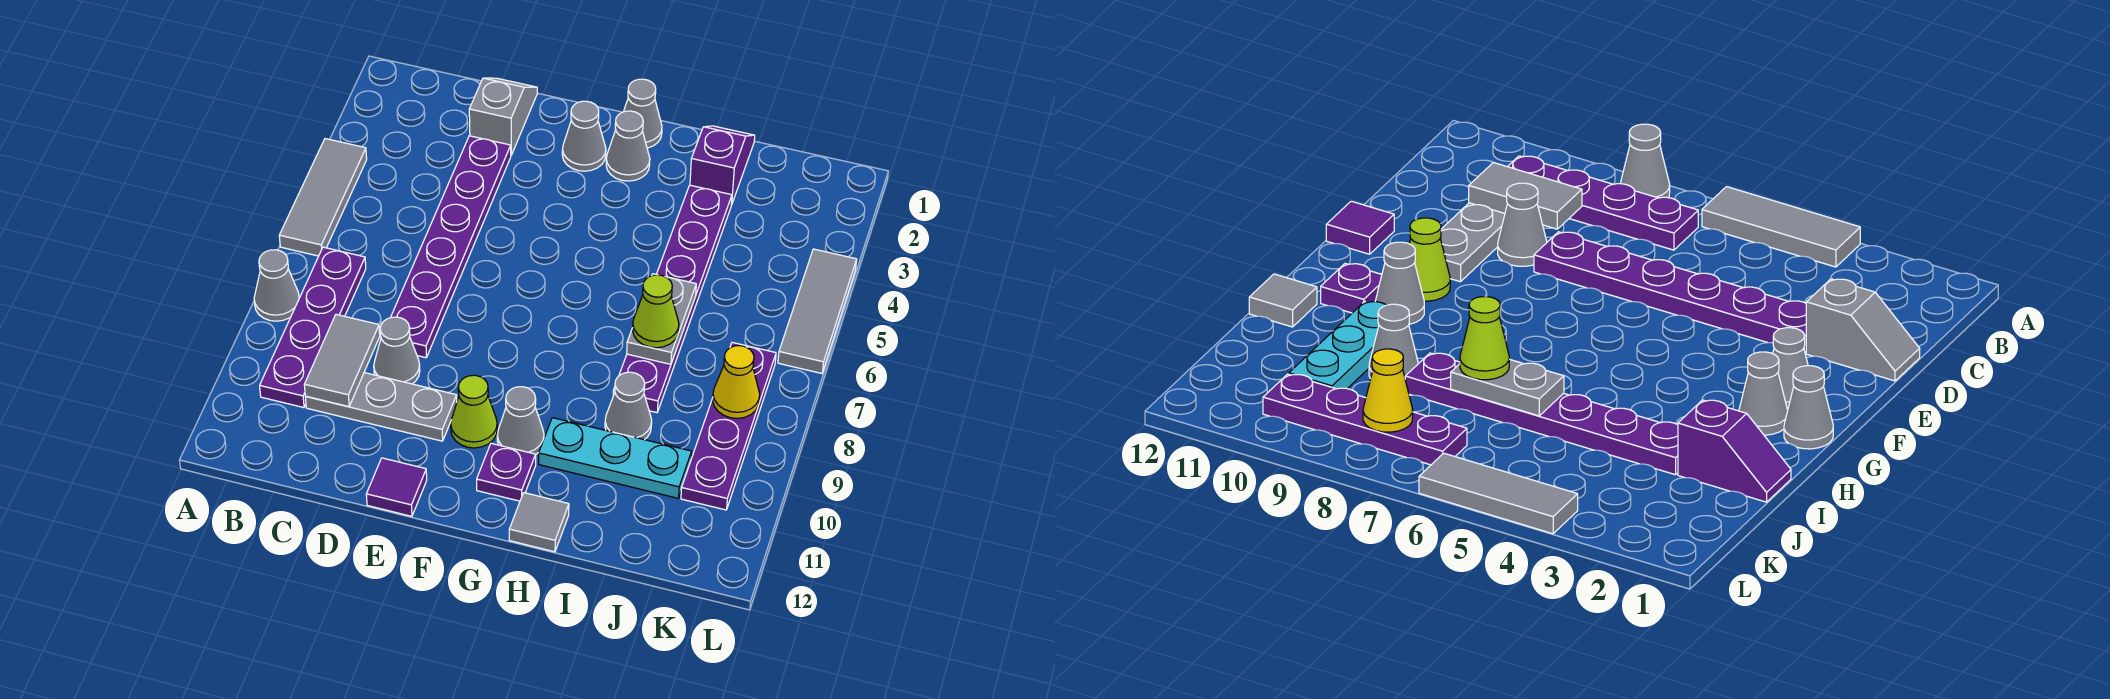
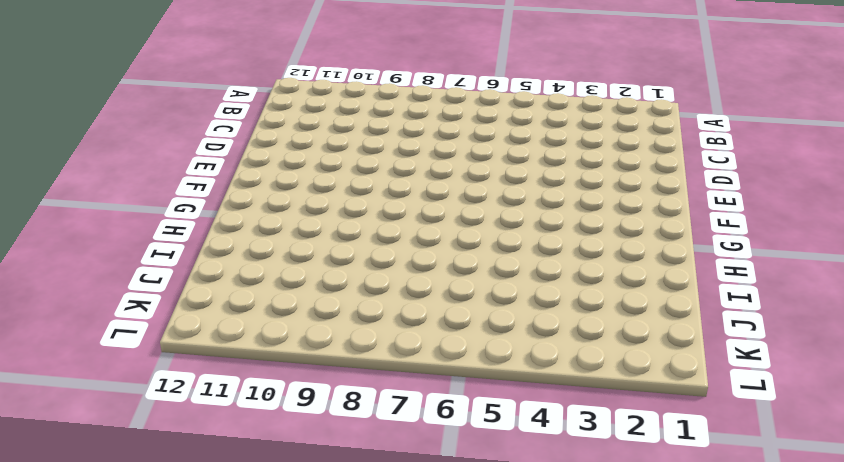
none -> grey 1x3 tile [279,139,367,256]
none -> grey 1x1 cone [254,250,299,321]
none -> purple 1x4 plate [260,247,366,408]

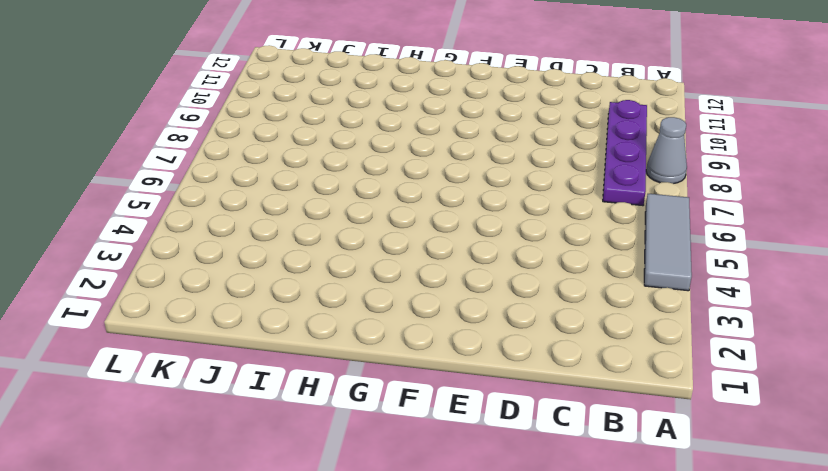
none -> grey 1x3 plate [305,373,457,441]
none -> grey 1x2 slope [469,78,537,155]
none -> purple 1x6 plate [391,136,511,358]

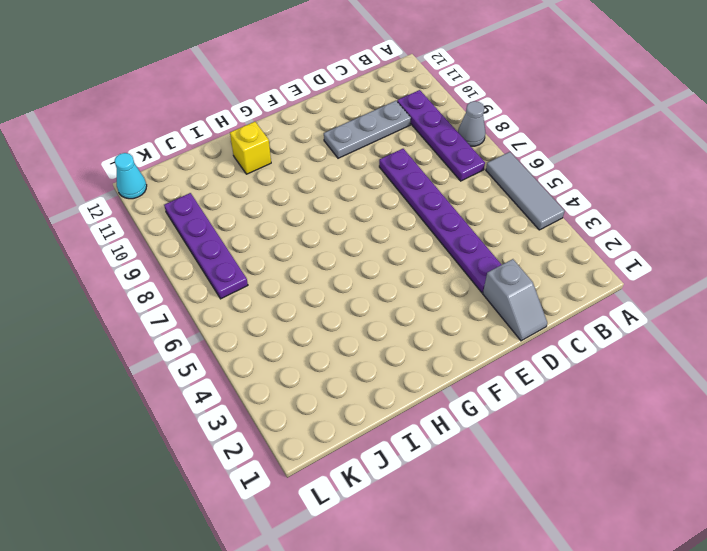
yellow 1x1 brick [230,122,271,174] -> none
cyan 1x1 cone [115,153,147,199] -> none
none -> grey 1x1 cone [374,317,420,384]
none -> purple 1x1 tile [366,458,427,516]
none -> grey 1x1 cone [562,101,606,171]

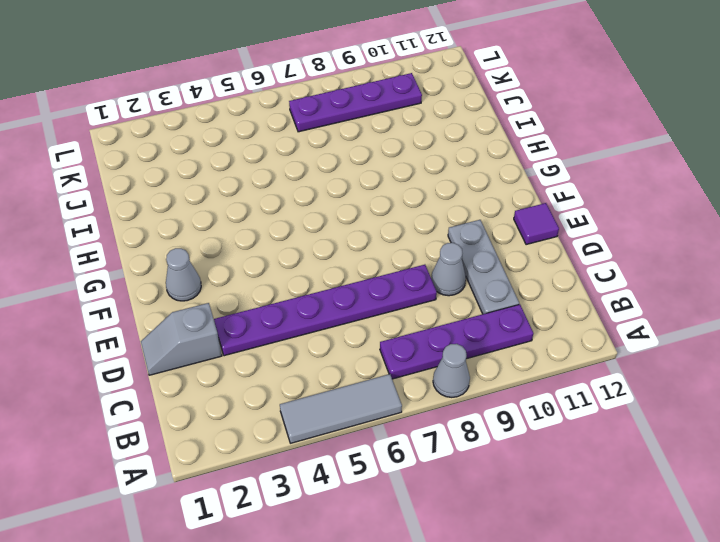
none -> lime 1x1 cone [451,375,497,448]
none -> grey 1x1 cone [624,79,662,148]
none -> grey 1x1 cone [606,111,650,181]

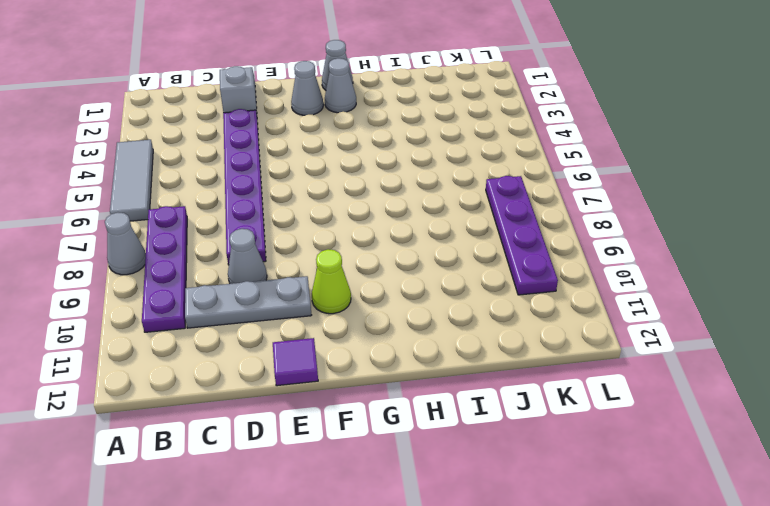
none -> grey 1x1 cone [497,387,544,454]
none -> purple 1x1 plate [477,443,536,501]
none -> cyan 1x3 plate [539,418,692,498]

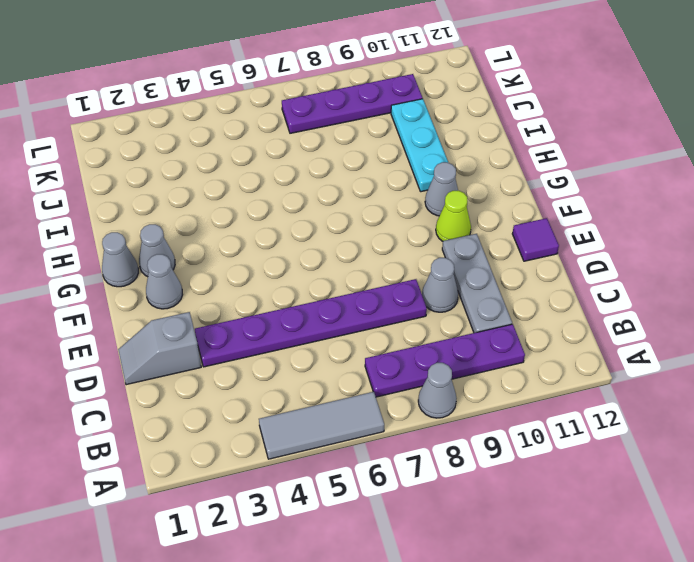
none -> purple 1x1 plate [477,443,536,501]
none -> grey 1x1 tile [509,493,569,552]
none -> purple 1x2 slope [690,126,755,205]

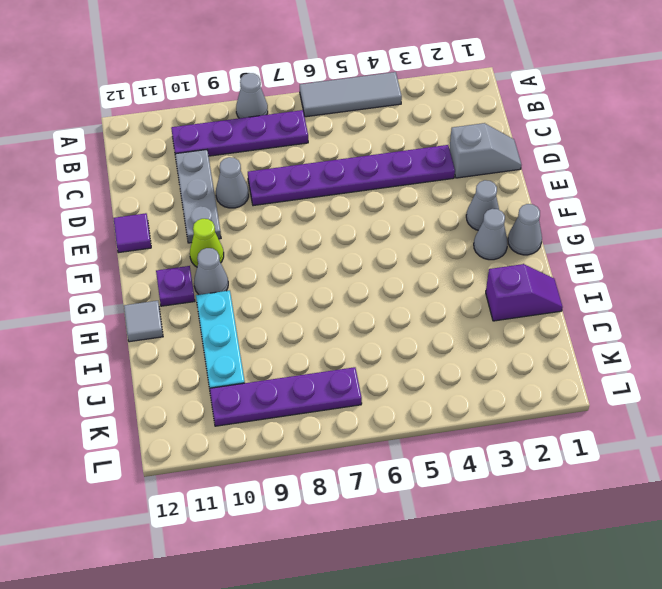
none -> purple 1x6 plate [613,185,732,413]
none -> grey 1x1 cone [605,372,652,440]
none -> grey 1x3 tile [778,249,857,373]

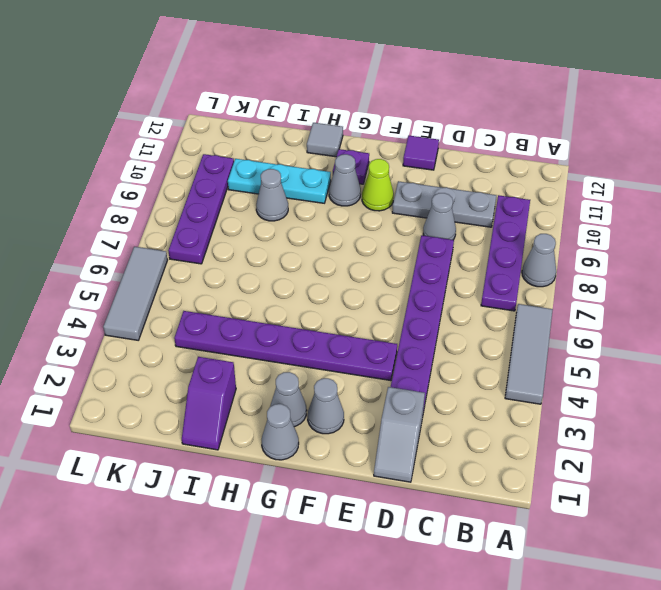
purple 1x6 plate [174,311,397,381] -> purple 1x6 plate turned to [613,185,732,413]
none -> grey 1x2 tile [304,314,380,407]
none -> grey 1x2 plate [627,274,696,364]
none -> yellow 1x1 cone [713,346,760,418]

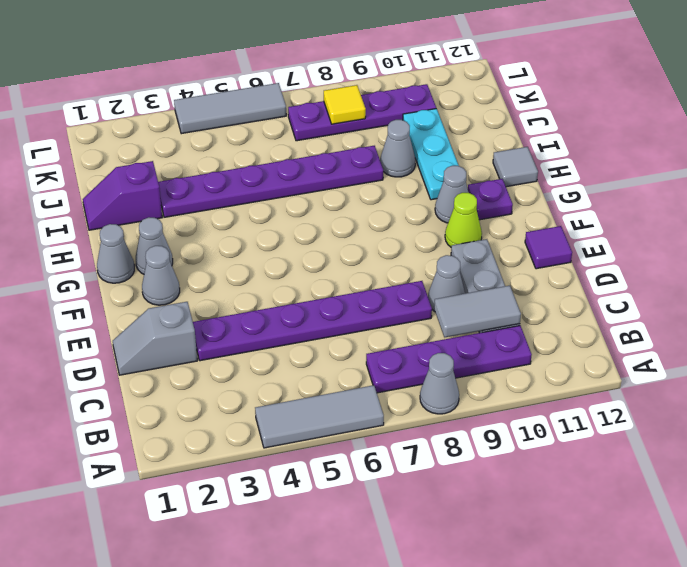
yellow 1x1 tile [324,85,366,124] -> yellow 1x1 cone [713,346,760,418]
none -> grey 1x2 plate [627,274,696,364]
none -> lime 1x1 cone [633,275,679,348]

